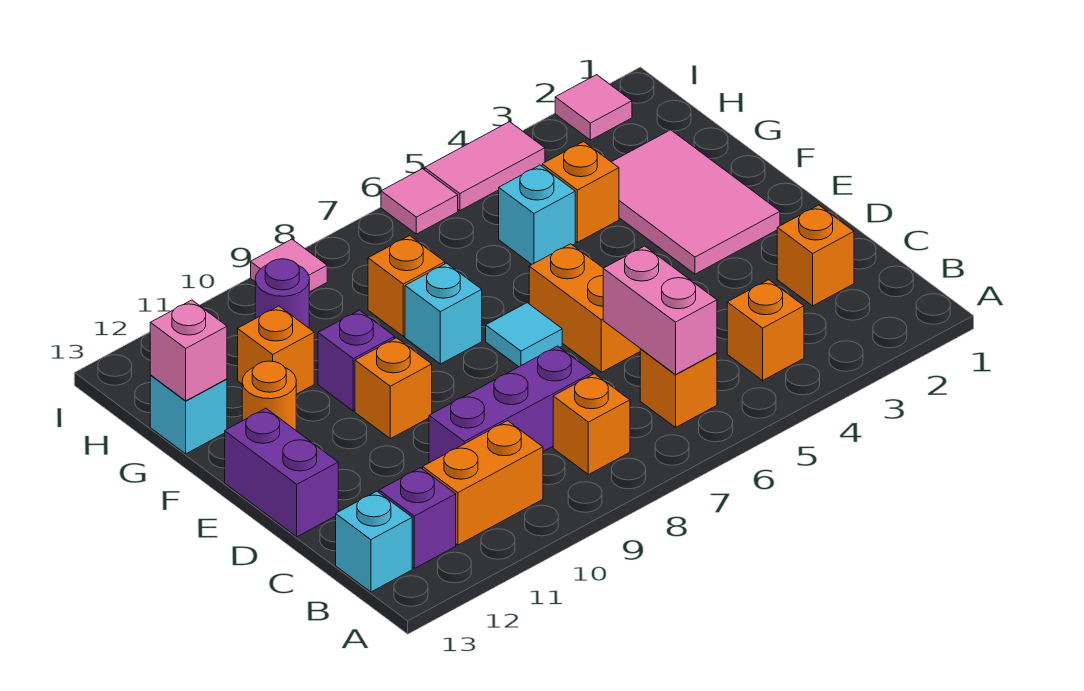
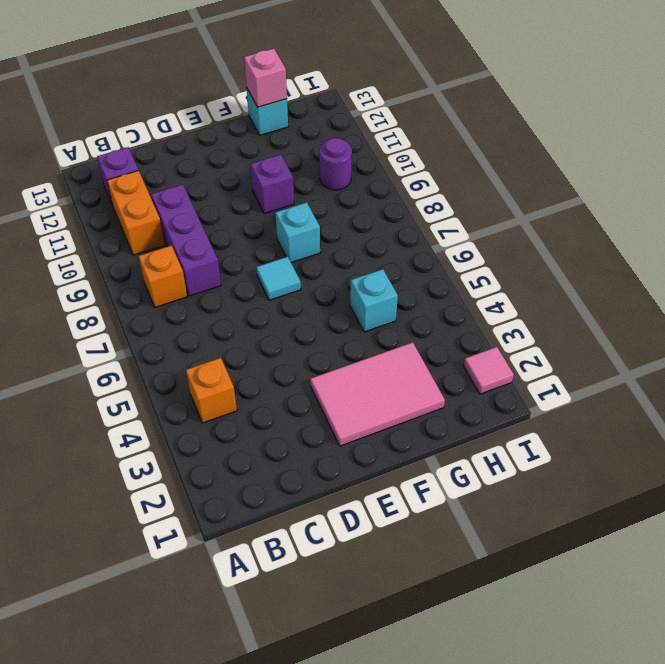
none -> orange 1x1 brick [640,349,717,427]
none -> cyan 1x1 brick [336,491,412,592]
none -> orange 1x1 brick [777,205,854,306]

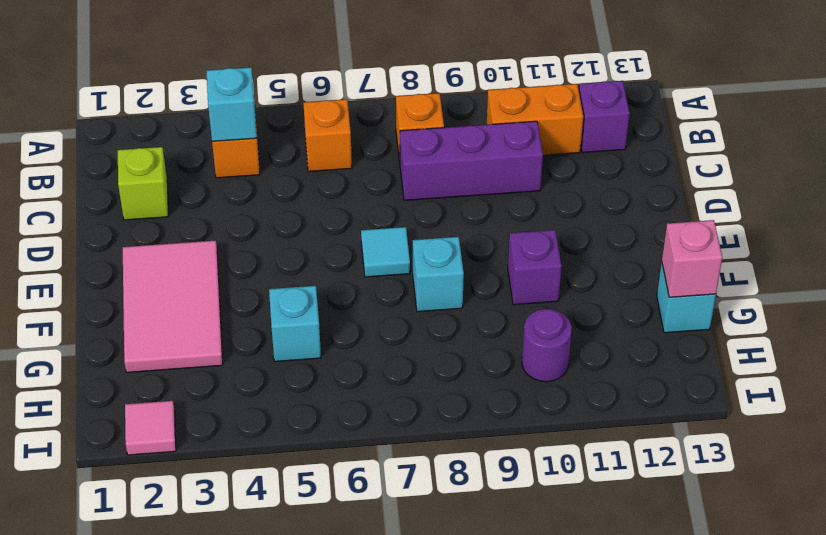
cyan 1x1 brick [206,67,257,141] -> cyan 1x1 brick moved to [336,491,412,592]
lime 1x1 brick [118,147,169,220] -> orange 1x1 brick [777,205,854,306]
none -> orange 1x2 brick [529,244,640,372]
none -> purple 1x2 brick [225,408,338,537]
none -> orange 1x1 brick [355,338,432,439]

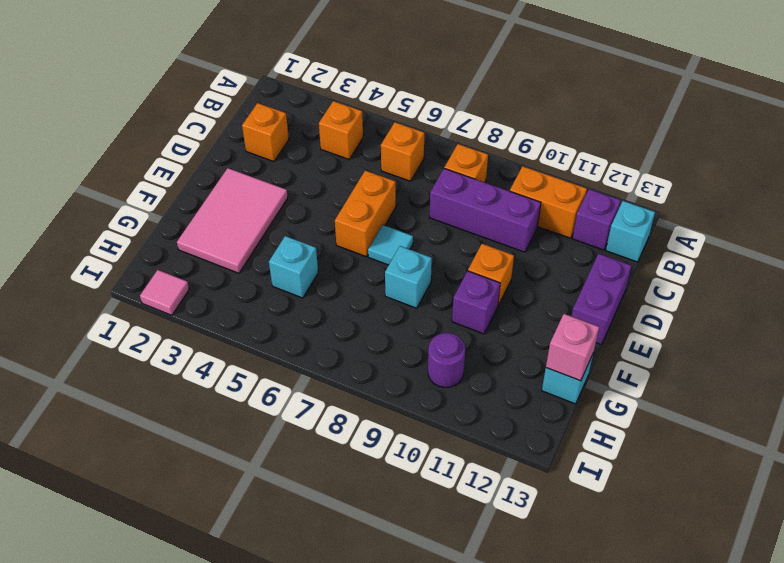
none -> orange 1x1 round brick [242,361,296,430]
none -> orange 1x1 brick [542,142,619,242]
none -> orange 1x1 brick [368,236,445,336]

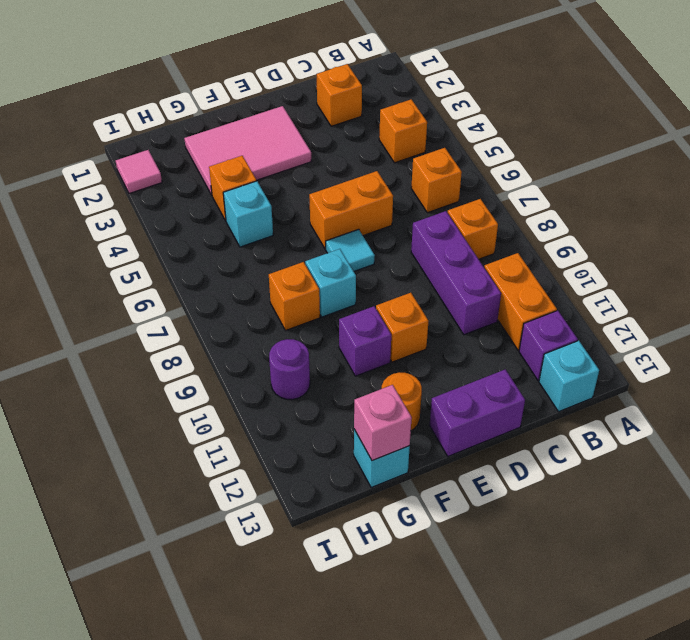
none -> orange 1x1 brick [238,306,314,394]
none -> pink 1x2 tile [425,122,545,211]
none -> pink 1x1 tile [381,169,458,234]

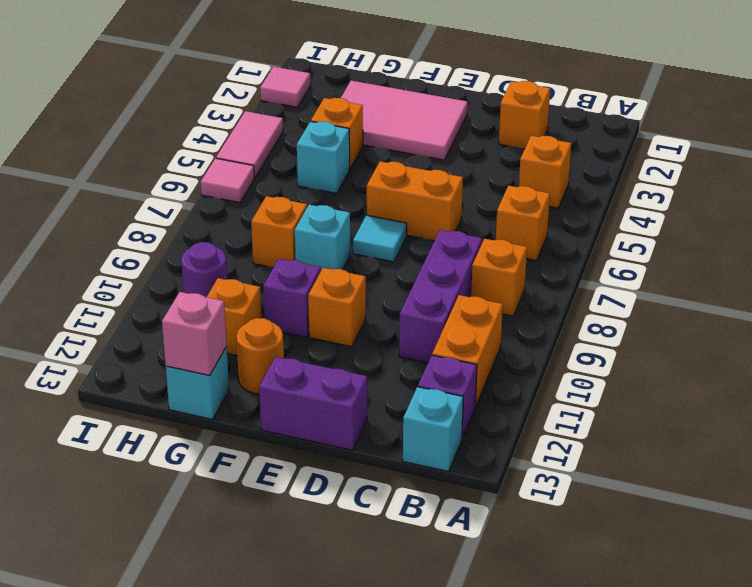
none -> pink 1x1 tile [251,239,327,292]
none -> pink 1x2 brick [603,246,717,374]

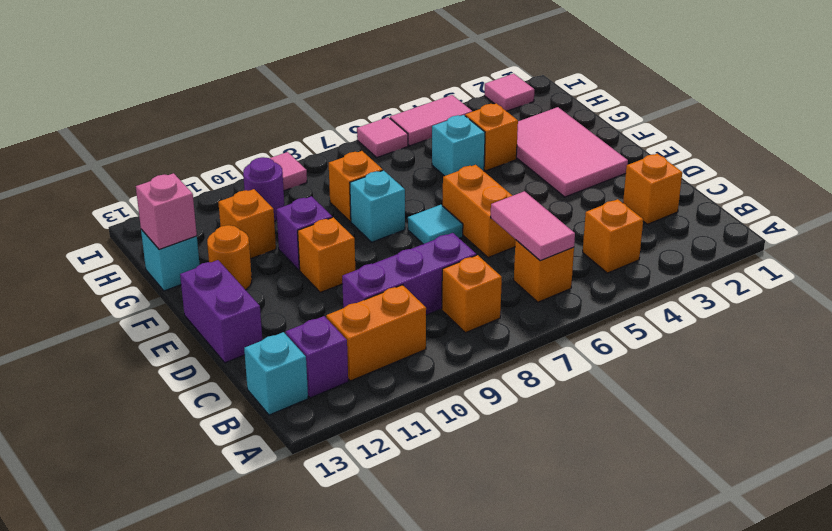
pink 1x2 tile [491,191,575,261] -> pink 1x2 brick [603,246,717,374]

